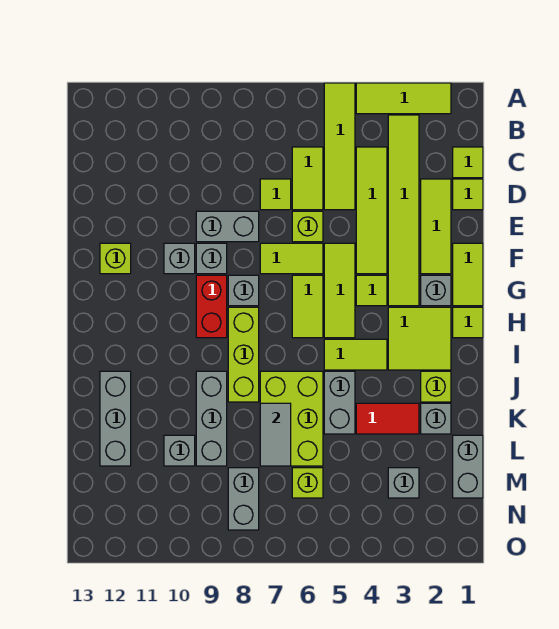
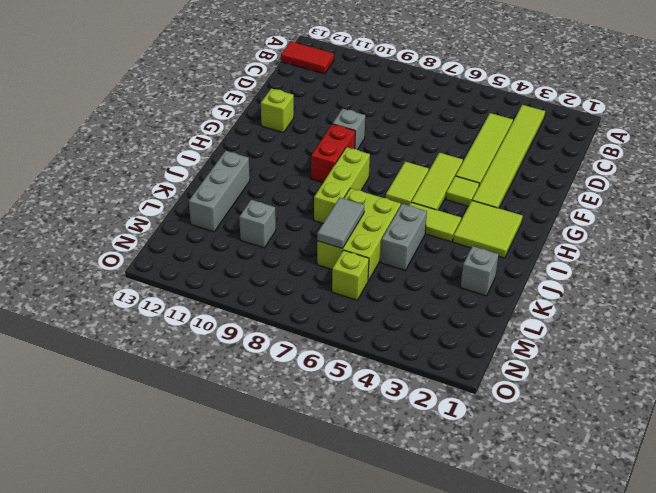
red 1x2 tile [281,42,334,74] -> red 1x2 tile moved to [356,403,419,434]
none -> lime 1x3 tile [356,83,451,114]
none -> lime 1x4 tile [324,83,355,210]
none -> lime 1x1 tile [453,147,483,178]
none -> lime 1x2 tile [292,147,323,210]

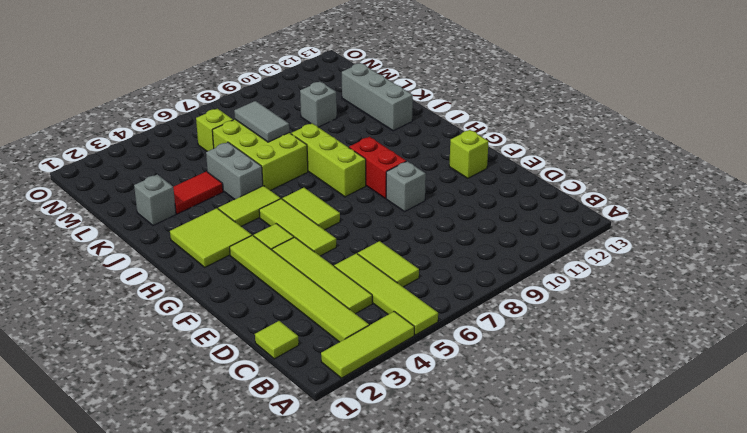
none -> lime 1x1 tile [453,179,483,210]
none -> lime 1x3 tile [421,179,451,274]
none -> lime 1x1 tile [260,179,291,210]
none -> lime 1x1 brick [292,211,323,242]

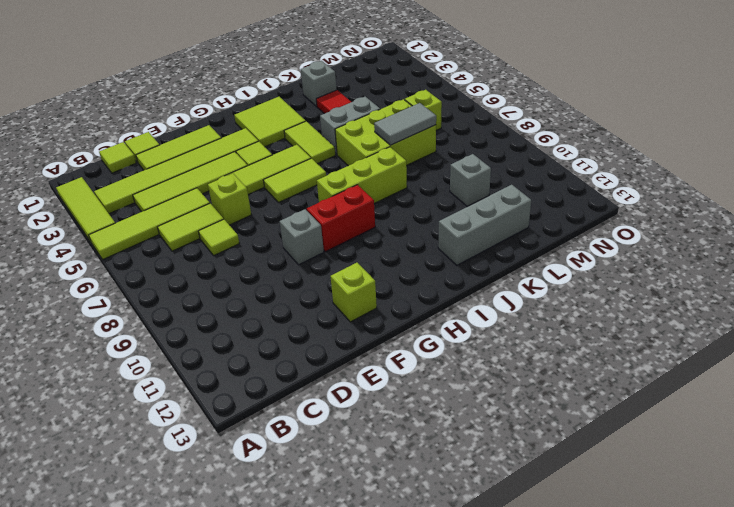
none -> grey 1x2 brick [196,211,259,242]
none -> lime 1x2 tile [453,243,483,306]
none -> lime 1x2 tile [260,243,323,274]
none -> grey 1x1 brick [164,243,195,274]

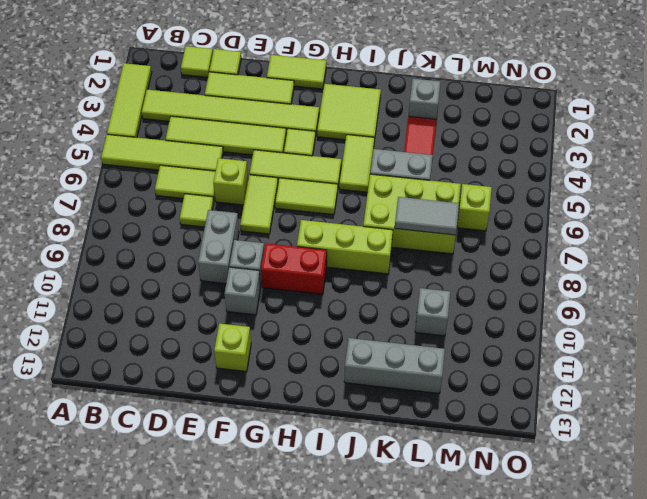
none -> grey 1x1 brick [421,275,451,306]
none -> grey 1x1 brick [228,275,259,306]
none -> lime 1x1 tile [453,307,483,338]
none -> lime 1x1 brick [421,371,451,402]

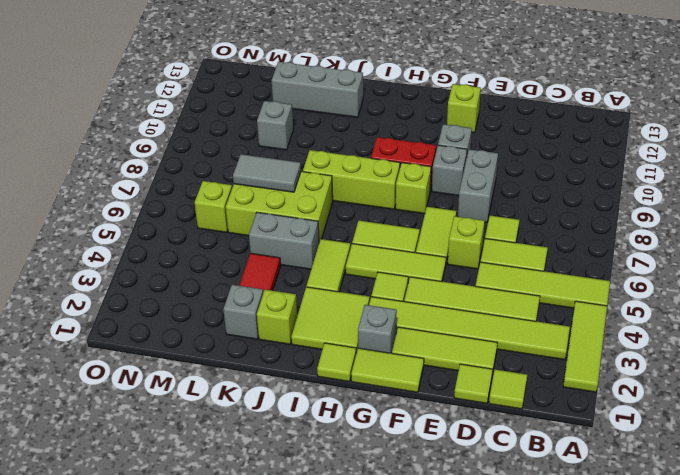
lime 1x1 brick [396,163,431,214] -> grey 1x1 brick [228,275,259,306]
none -> grey 1x3 brick [196,371,227,466]
none -> grey 1x2 brick [453,435,483,498]
none -> grey 1x1 brick [388,468,419,498]
none -> grey 1x2 brick [228,468,259,530]

